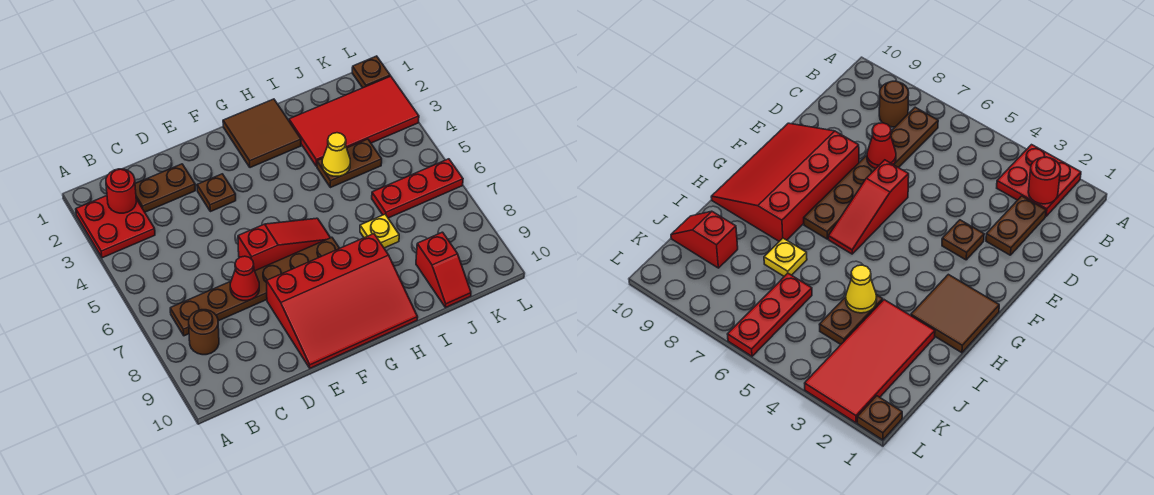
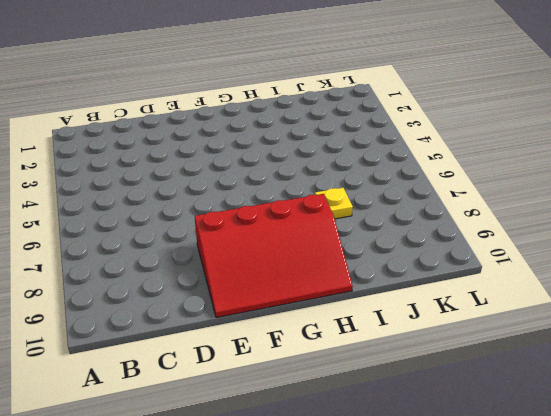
none -> red 2x2 plate [76,196,155,258]
none -> brown 1x6 plate [170,237,339,336]
none -> brown 1x1 round brick [189,310,219,355]

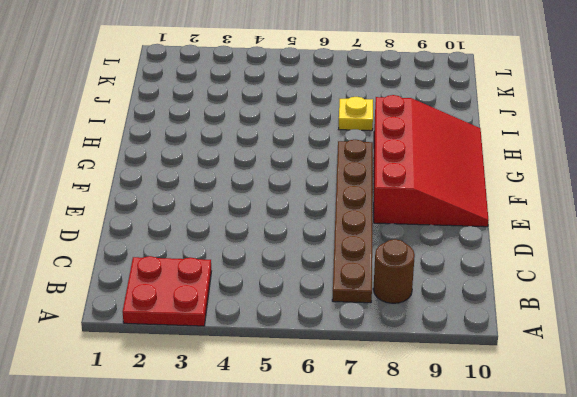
none -> brown 1x2 plate [135,164,195,212]
none -> brown 1x1 plate [197,174,236,212]
none -> red 1x3 slope [238,218,330,271]

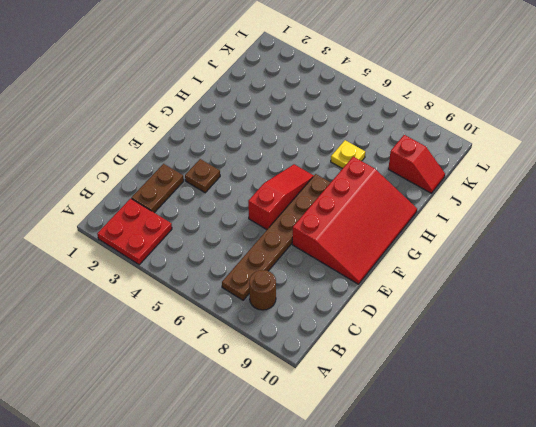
none -> brown 2x2 tile [223,99,301,168]
none -> red 2x4 tile [289,76,419,166]
none -> brown 1x2 plate [317,139,382,188]

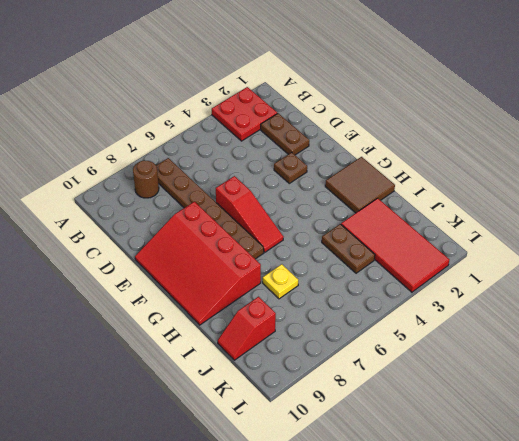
none -> red 1x3 plate [372,159,463,218]
none -> brown 1x1 plate [352,56,390,88]
none -> red 1x1 round brick [106,169,136,213]

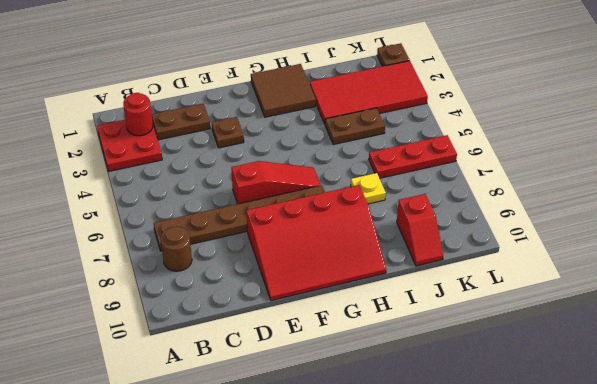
none -> red 1x1 cone [230,256,259,301]
none -> yellow 1x1 cone [322,133,350,176]

